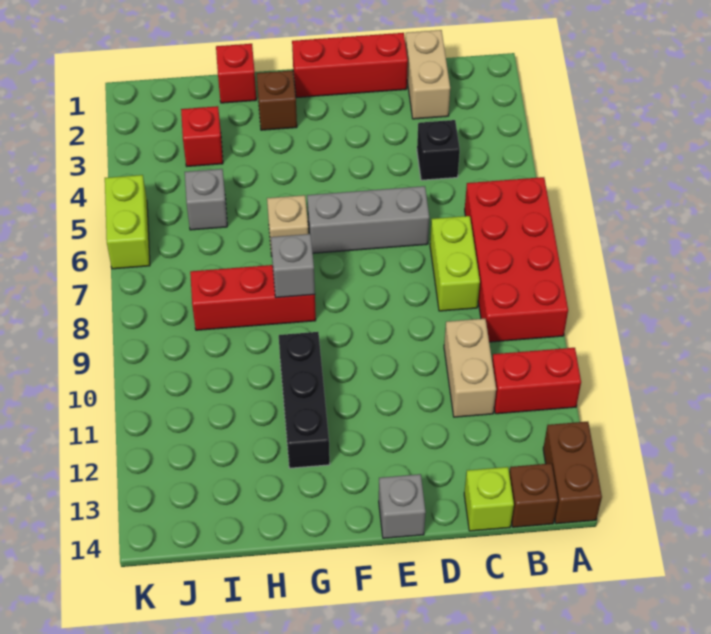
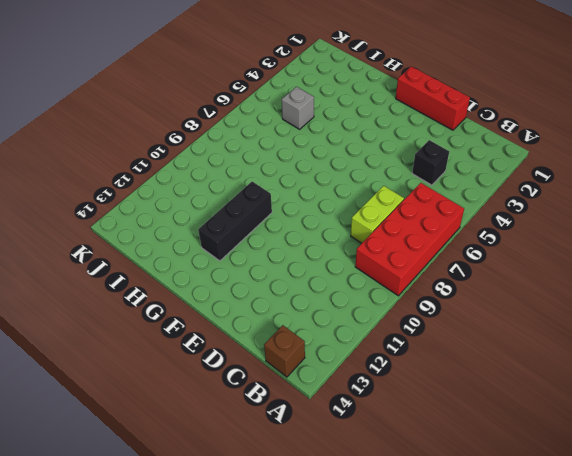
none -> red 1x2 brick [492,348,581,414]
none -> brown 1x2 brick [543,422,602,524]
none -> tan 1x2 brick [405,30,450,119]

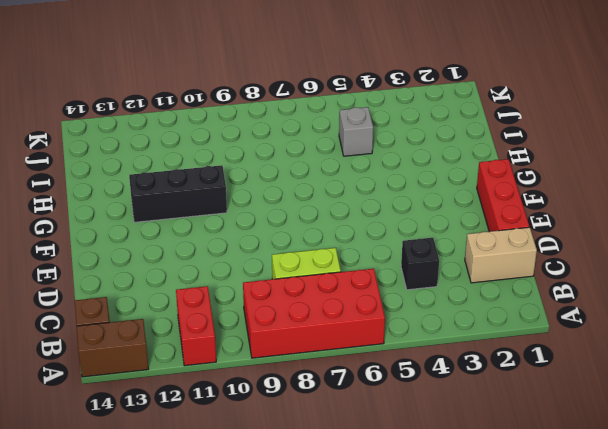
none -> tan 1x2 brick [444,319,496,417]
none -> lime 1x1 brick [464,467,514,531]
none -> grey 1x3 brick [307,186,429,253]

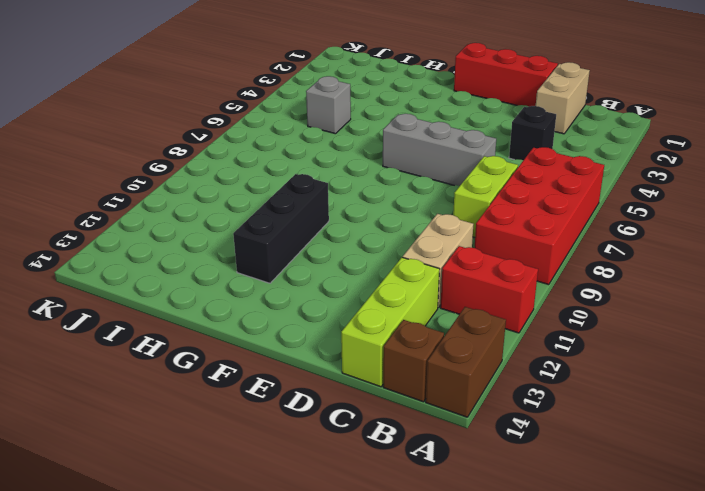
lime 1x3 brick [341,257,439,387] -> lime 1x1 brick [464,467,514,531]
none -> grey 1x1 brick [379,474,426,538]
none -> brown 1x1 brick [257,70,297,130]
none -> tan 1x1 brick [267,195,309,256]

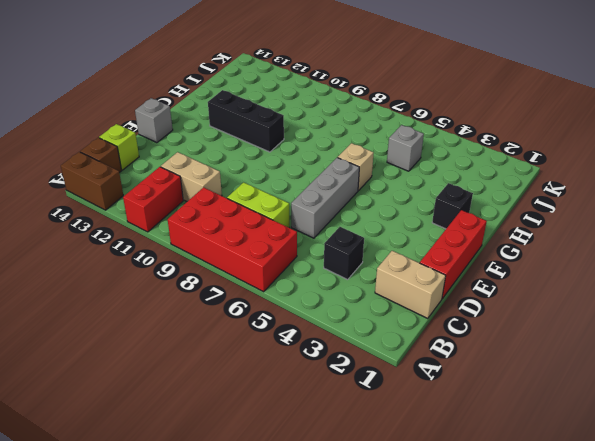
black 1x1 brick [432,183,473,229] -> brown 1x1 brick [257,70,297,130]
none -> red 1x3 brick [190,265,316,330]
none -> red 1x1 brick [216,44,256,103]
none -> red 1x1 brick [181,106,223,166]

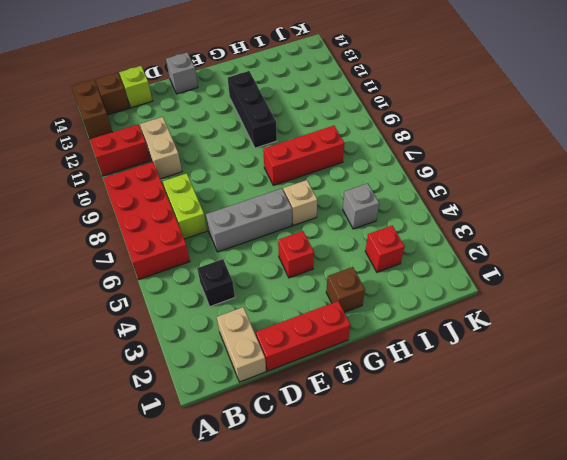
red 1x1 brick [278,231,314,278] -> red 1x1 brick moved to [216,44,256,103]
none -> lime 1x2 brick [105,175,150,269]
none -> grey 1x1 brick [271,234,315,298]

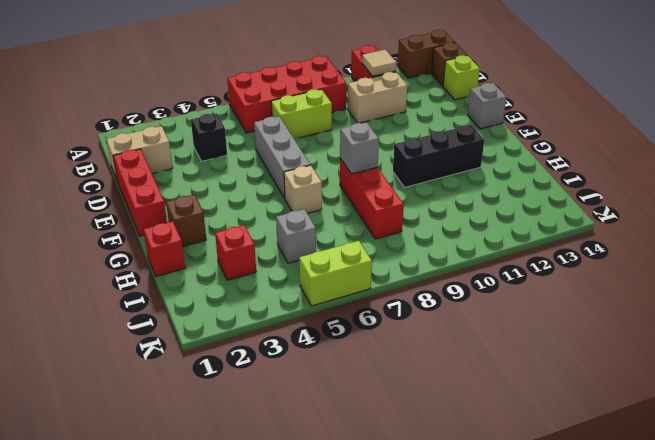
tan 1x1 tile [362,50,396,76] -> none

